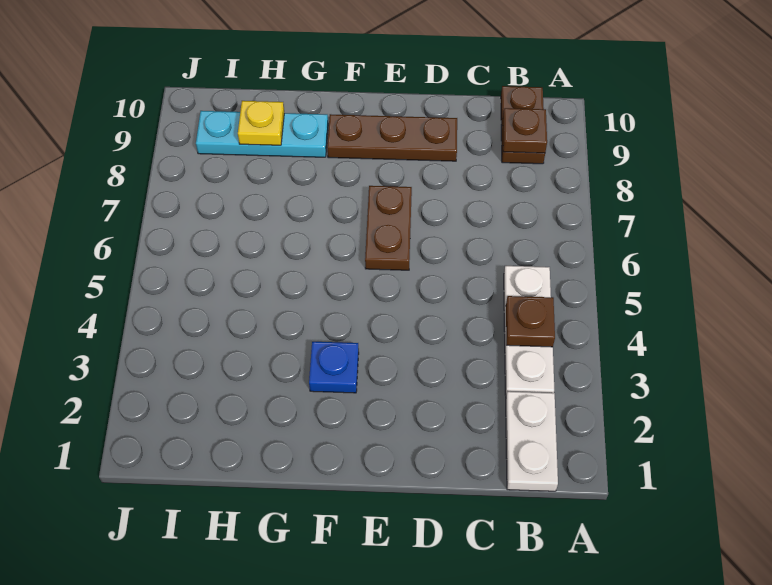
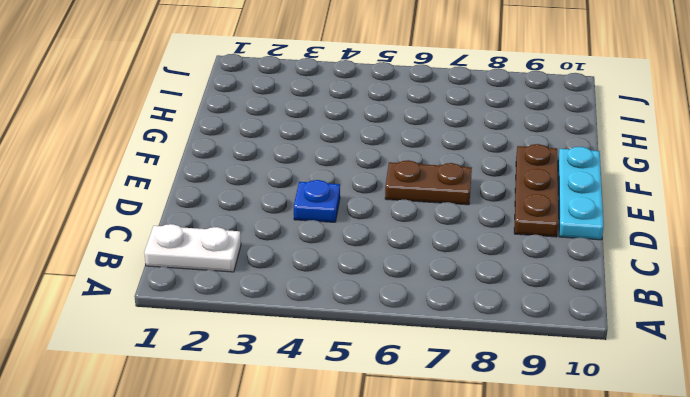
blue 1x1 plate [294,180,340,222] -> blue 1x1 plate moved to [309,342,359,393]
cyan 1x3 plate [558,147,604,240] -> cyan 1x3 plate moved to [196,111,328,157]
none -> white 1x3 plate [504,266,554,395]
none -> brown 1x2 plate [501,86,545,164]

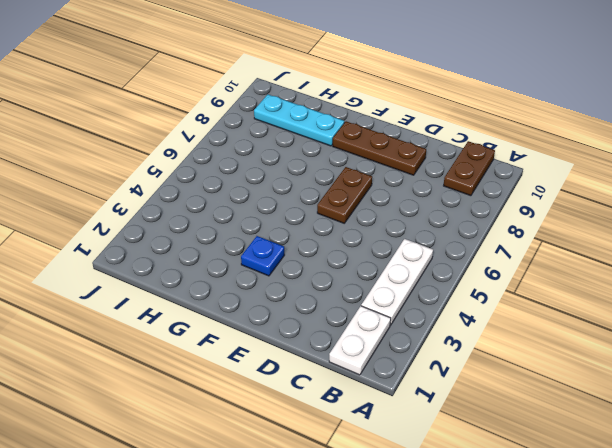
none -> brown 1x1 plate [506,296,555,347]
none -> brown 1x1 plate [503,108,547,153]

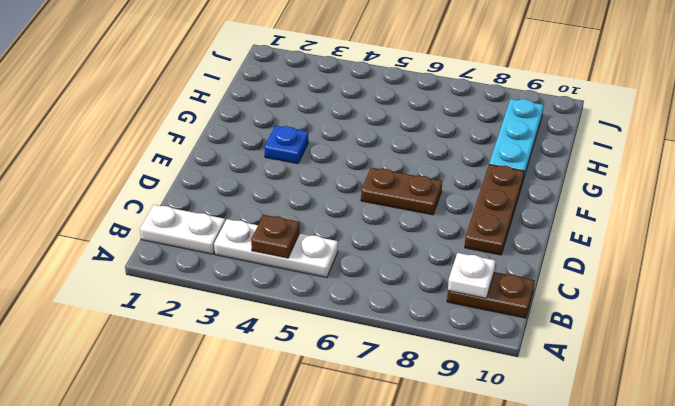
white 1x1 plate [448,253,495,298] -> brown 1x1 plate [503,108,547,153]
none -> yellow 1x1 plate [238,101,284,145]

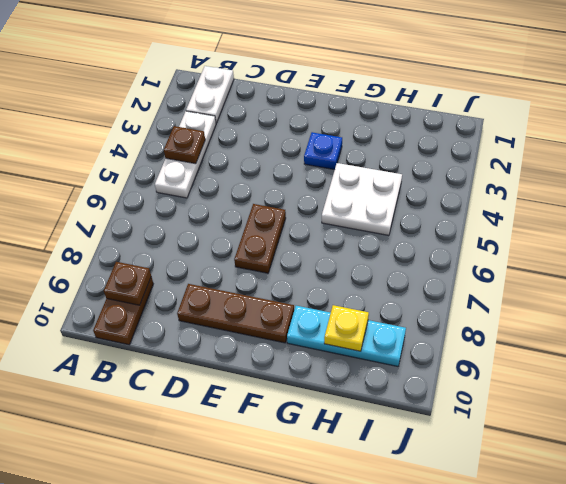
white 2x2 plate [322,163,402,235] -> none

